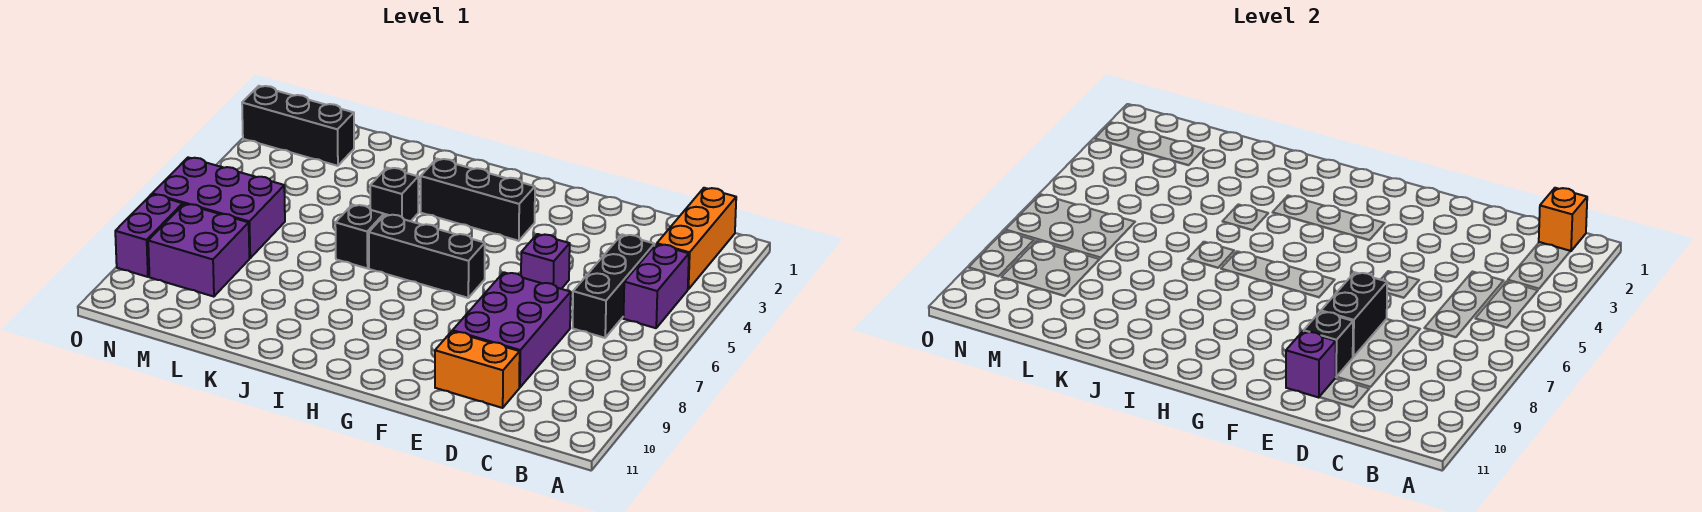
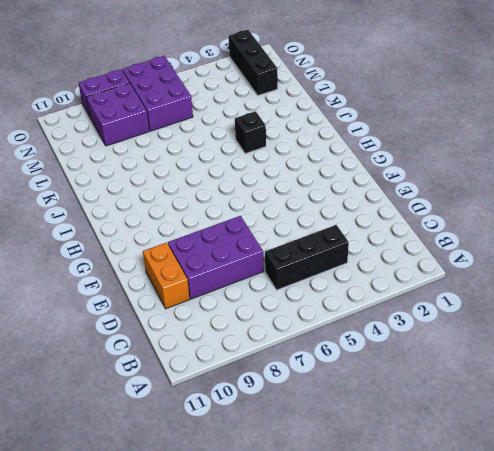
none -> orange 1x3 brick [657,188,736,289]
none -> purple 1x2 brick [623,244,689,328]
none -> purple 1x1 brick [521,234,570,289]

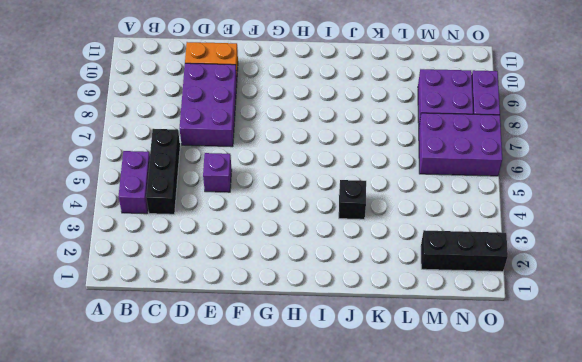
none -> orange 1x3 brick [657,188,736,289]
none -> black 1x3 brick [421,159,535,241]
none -> black 1x3 brick [369,214,485,298]

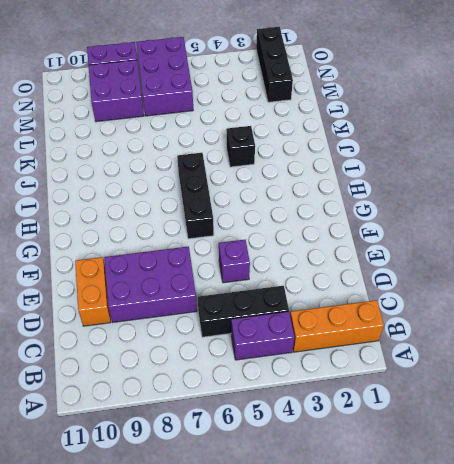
none -> black 1x3 brick [421,159,535,241]
none -> black 1x1 brick [335,205,384,268]
none -> orange 1x1 brick [1539,188,1587,251]

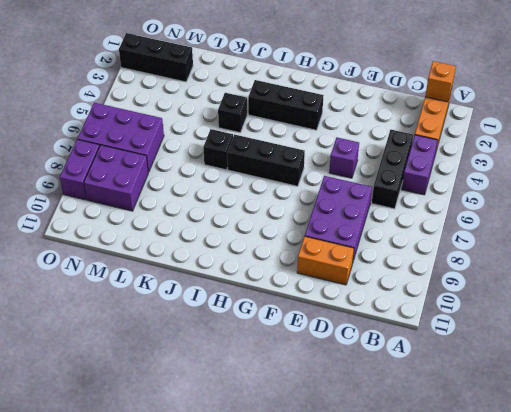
none -> black 1x2 brick [1321,272,1387,357]
none -> black 1x1 brick [1304,311,1353,377]
none -> purple 1x1 brick [1286,331,1336,398]

